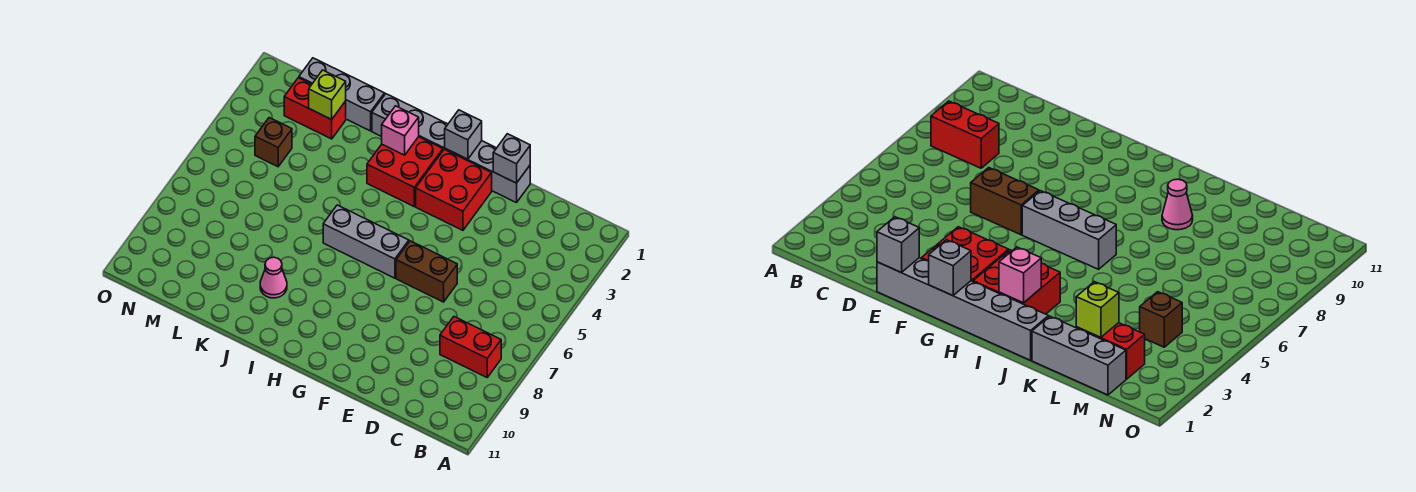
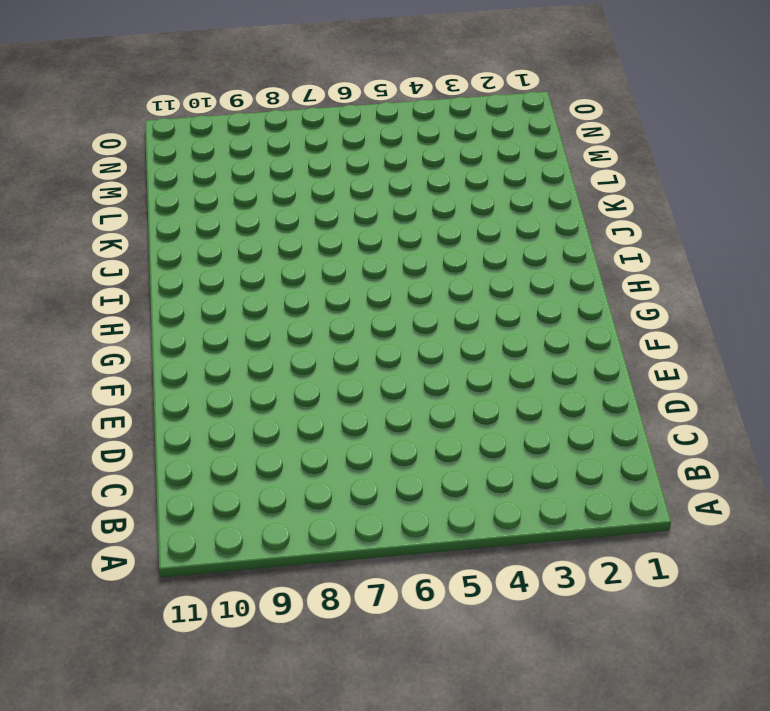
none -> red 1x2 brick [440,317,501,377]
none -> grey 1x6 brick [372,94,530,203]
none -> brown 1x2 brick [396,241,457,302]

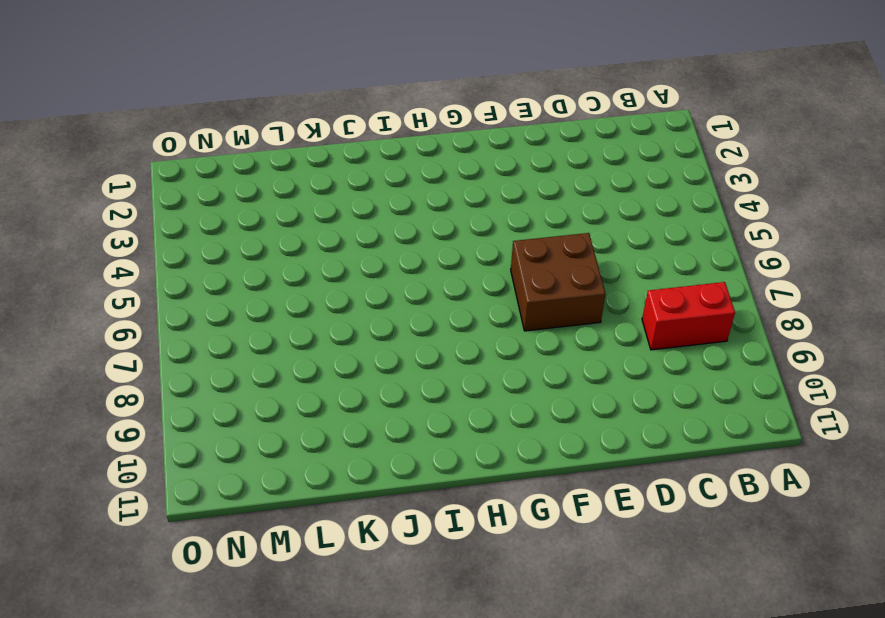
brown 2x2 brick [511,233,606,331] -> brown 1x2 brick [396,241,457,302]
none -> grey 1x6 brick [372,94,530,203]
none -> red 2x2 brick [416,149,492,230]
none -> grey 1x3 brick [323,205,409,278]

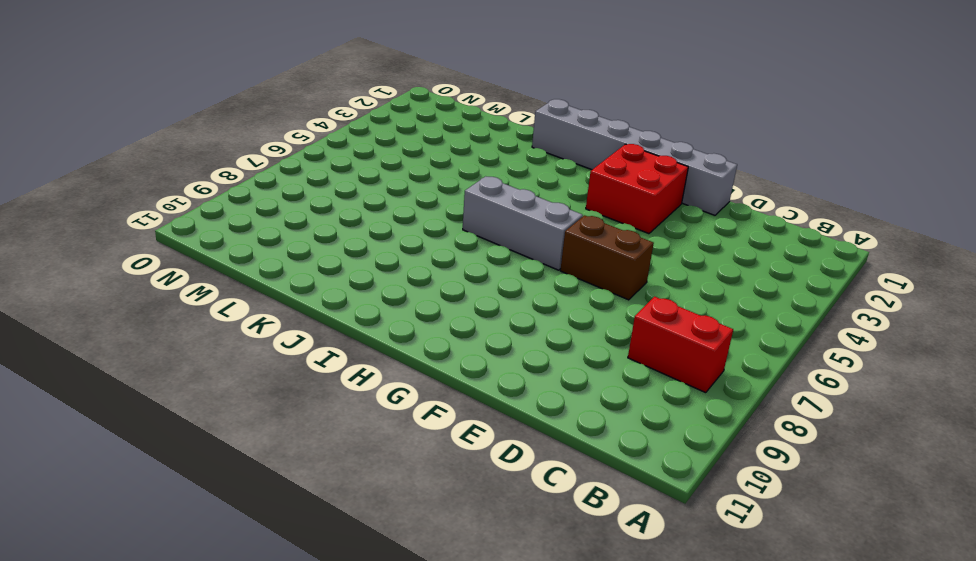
none -> red 2x2 brick [367,137,443,206]
none -> pink 1x1 cone [260,257,287,298]
none -> grey 1x3 brick [299,58,385,131]

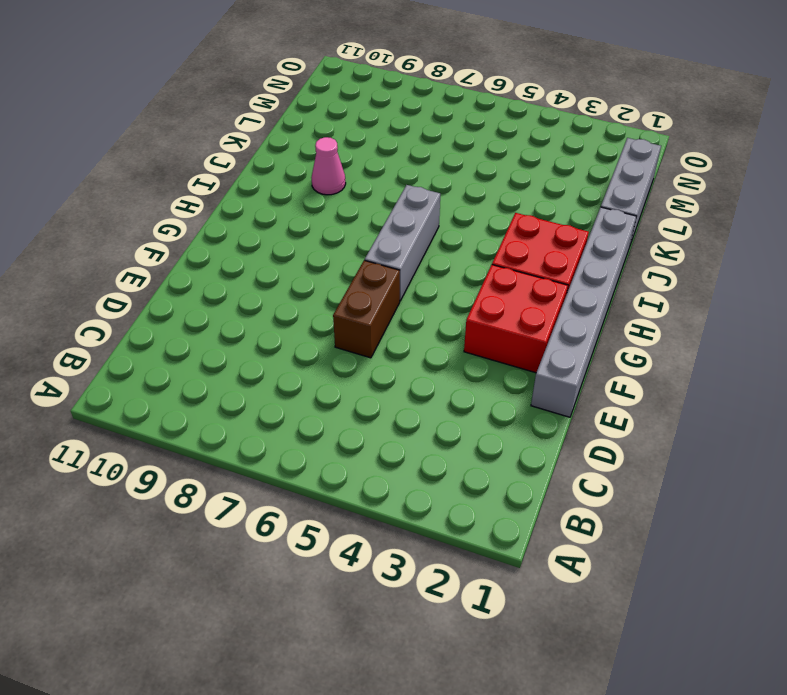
none -> red 1x2 brick [440,317,501,377]
none -> red 1x2 brick [284,78,346,139]
none -> brown 1x1 brick [255,118,292,167]

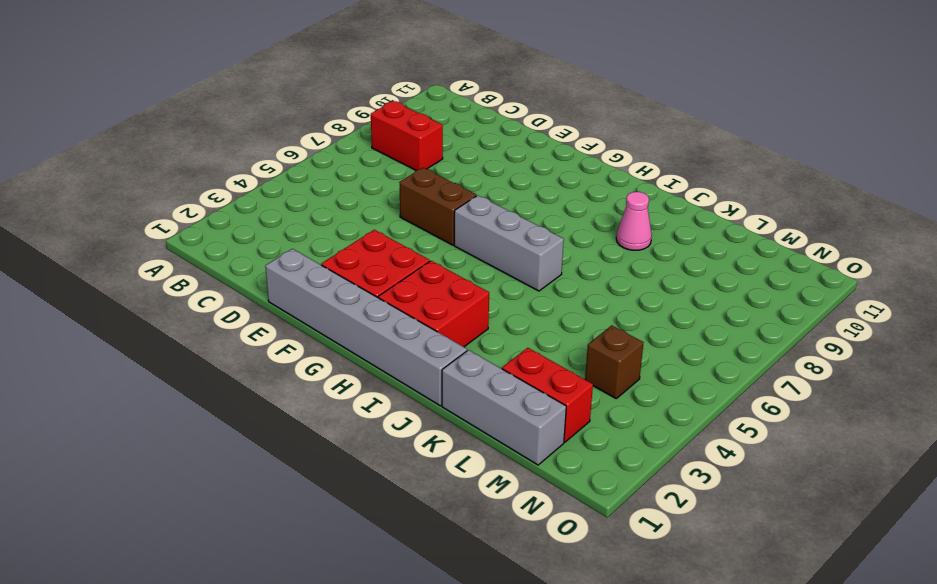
none -> grey 1x1 brick [493,134,530,183]
none -> grey 1x1 brick [445,110,482,159]
none -> pink 1x1 brick [382,106,419,155]

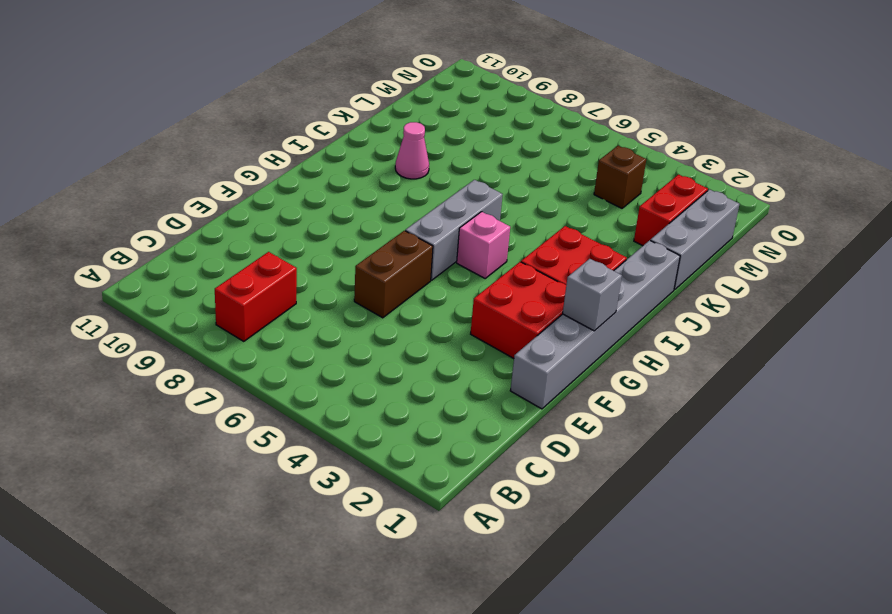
pink 1x1 brick [457,212,510,278] -> pink 1x1 brick moved to [382,106,419,155]
none -> grey 1x1 brick [493,134,530,183]
none -> lime 1x1 brick [309,70,346,119]

